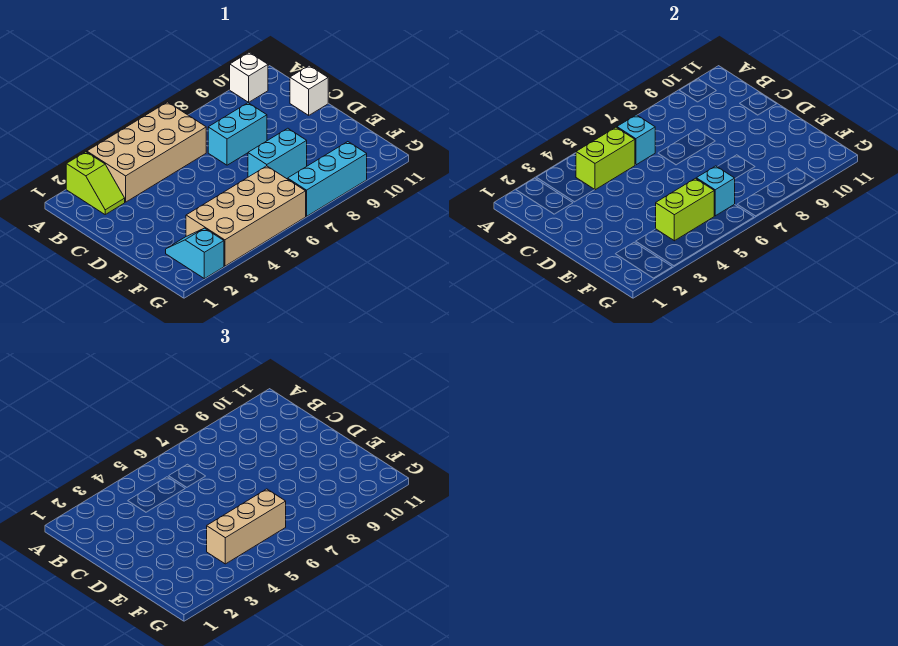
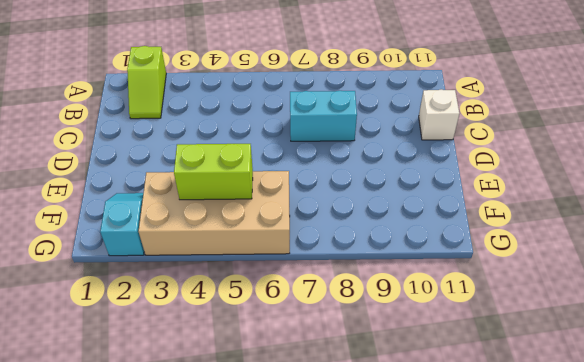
none -> tan 2x4 brick [87,102,206,202]
none -> white 1x1 brick [230,52,268,102]
none -> cyan 1x2 brick [248,128,307,179]

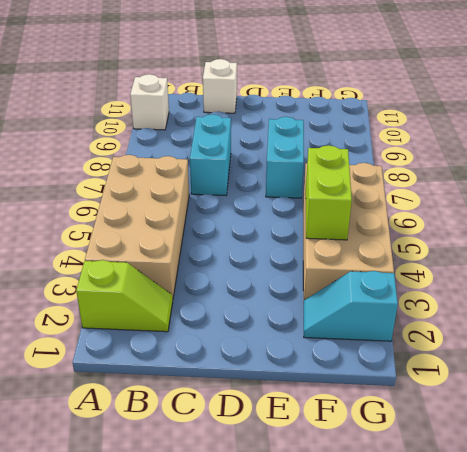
none -> cyan 1x3 brick [288,142,367,216]
none -> lime 1x2 brick [576,127,635,190]
none -> cyan 1x1 brick [617,115,655,165]

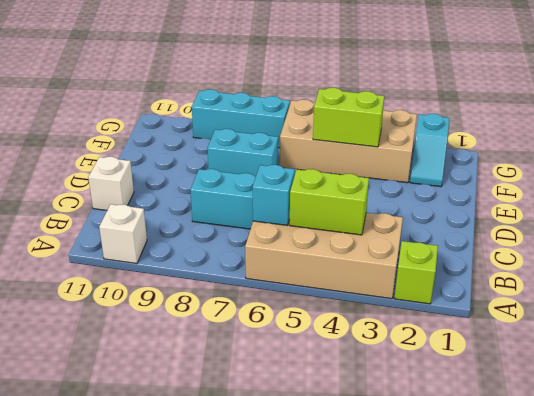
none -> cyan 1x1 brick [696,166,735,216]
none -> tan 1x3 brick [207,489,286,564]

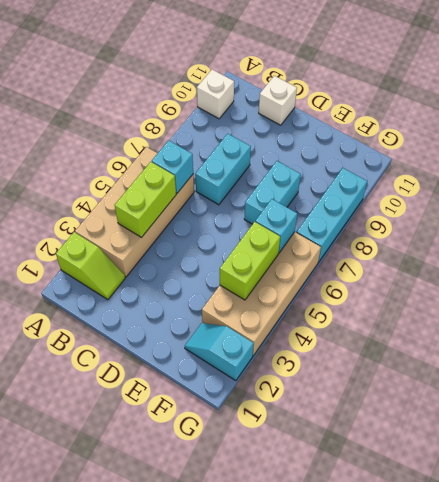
none -> tan 1x3 brick [207,489,286,564]

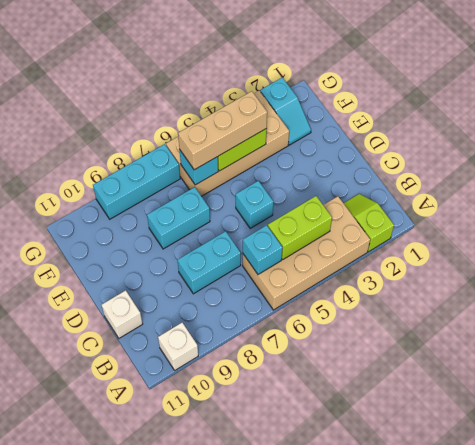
cyan 1x1 brick [236,181,273,228] -> none

